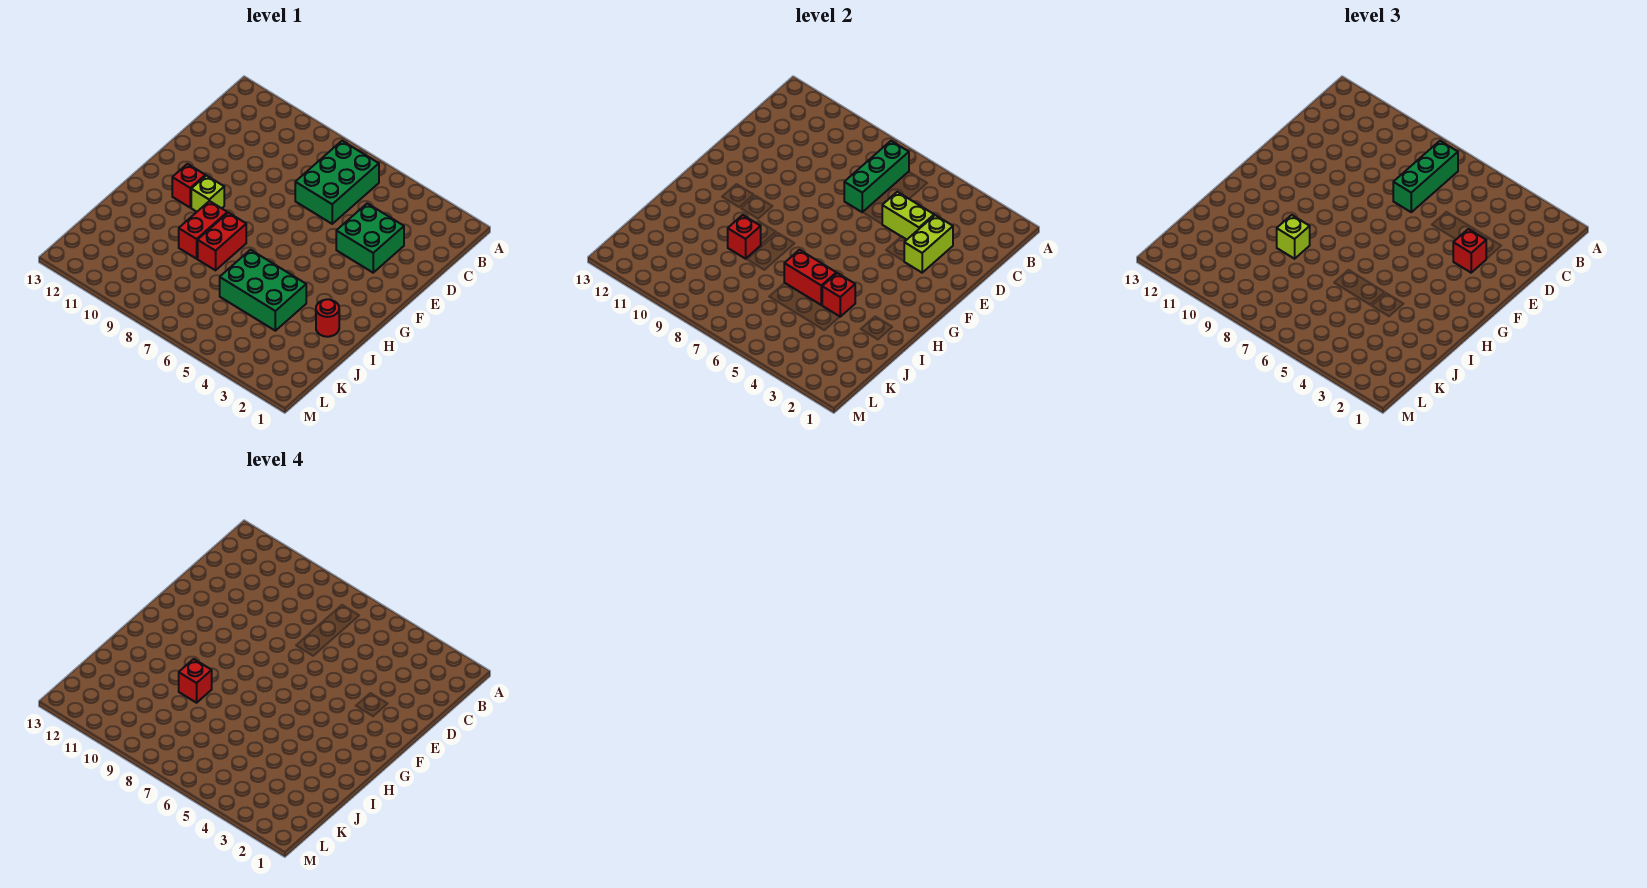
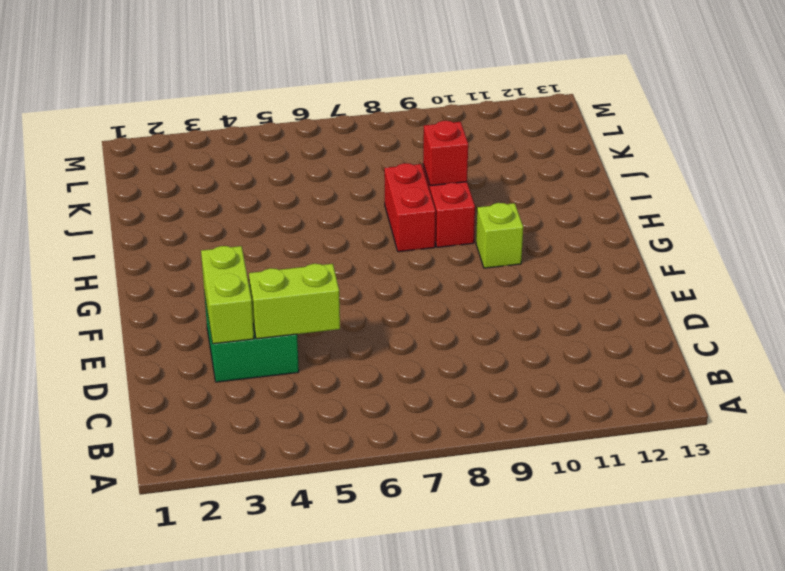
none -> green 2x3 brick [295,141,379,224]
none -> red 1x1 brick [172,164,205,207]
none -> red 1x1 round brick [316,299,339,337]

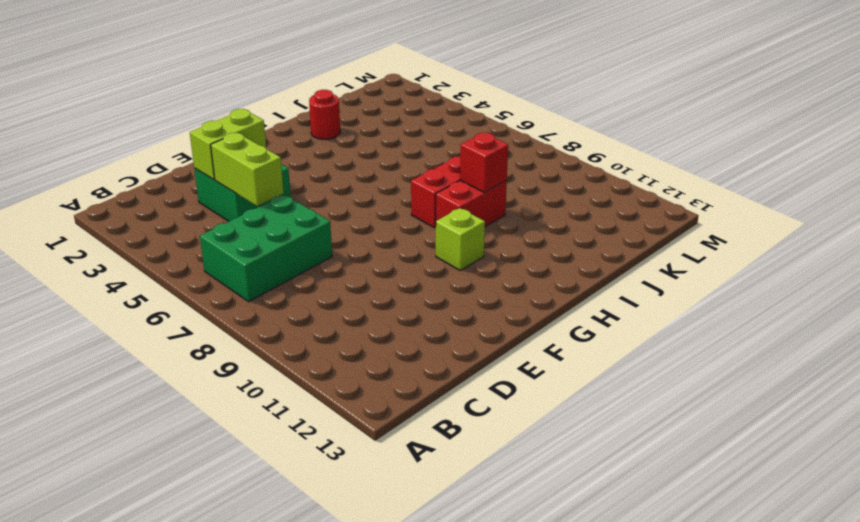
none -> red 1x1 brick [172,164,205,207]
none -> green 2x3 brick [220,250,306,331]
none -> green 1x3 brick [844,141,909,212]

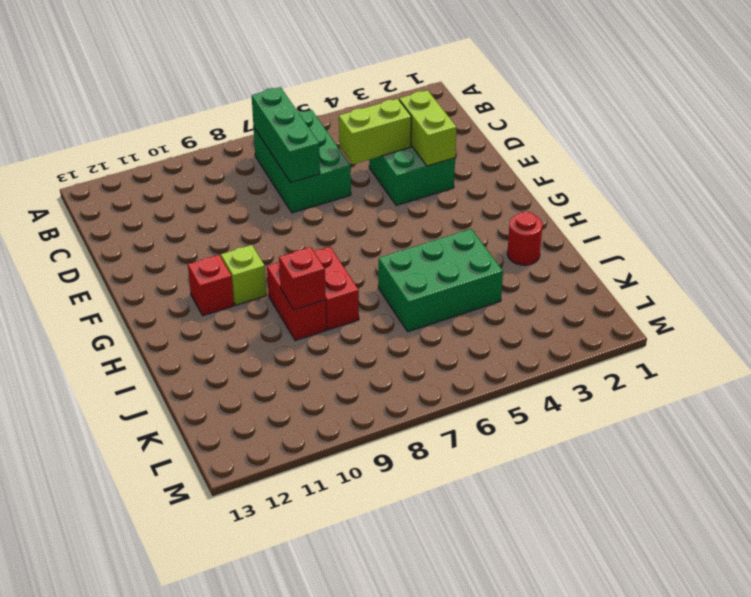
none -> red 1x1 brick [822,273,855,317]
none -> red 1x2 brick [784,250,836,305]
none -> green 1x3 brick [1393,141,1458,212]

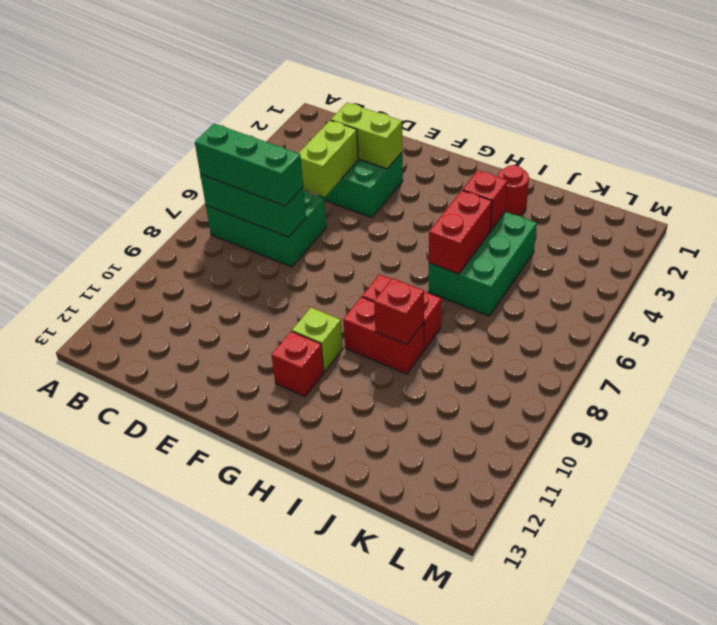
none -> red 1x1 brick [1453,229,1486,273]
none -> lime 1x1 brick [1277,215,1310,259]
none -> red 1x1 brick [179,659,212,703]

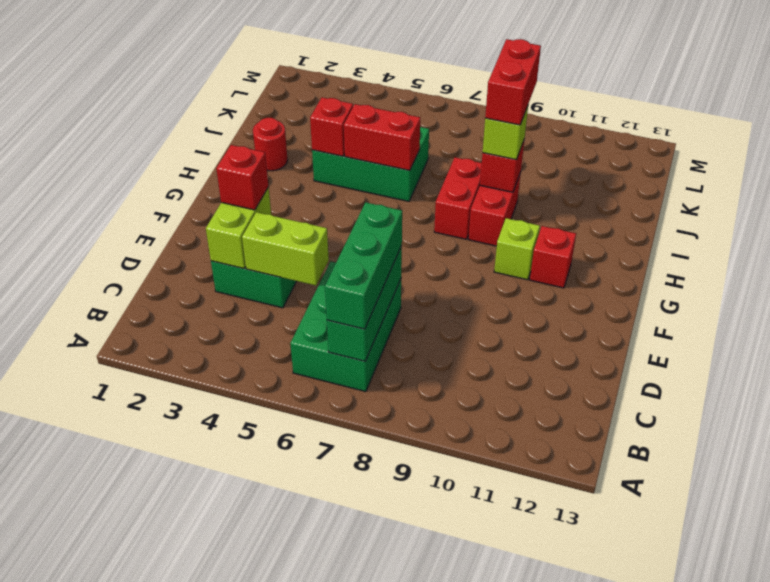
red 1x2 brick [485,39,541,125] -> red 1x1 brick [179,659,212,703]

